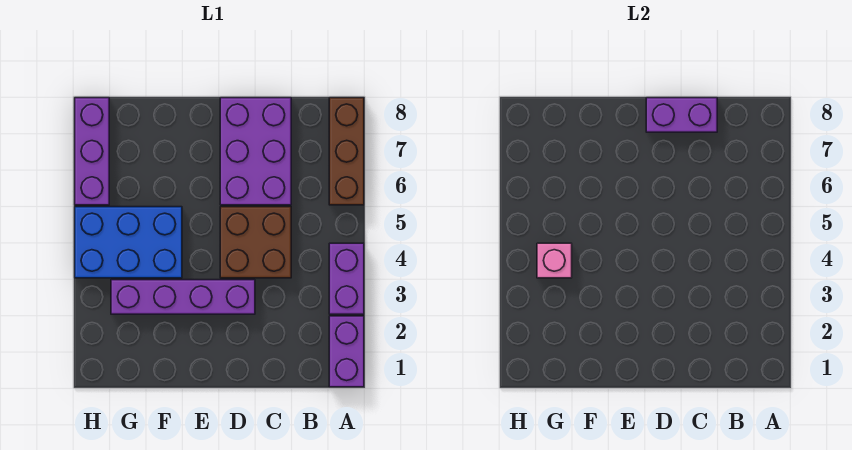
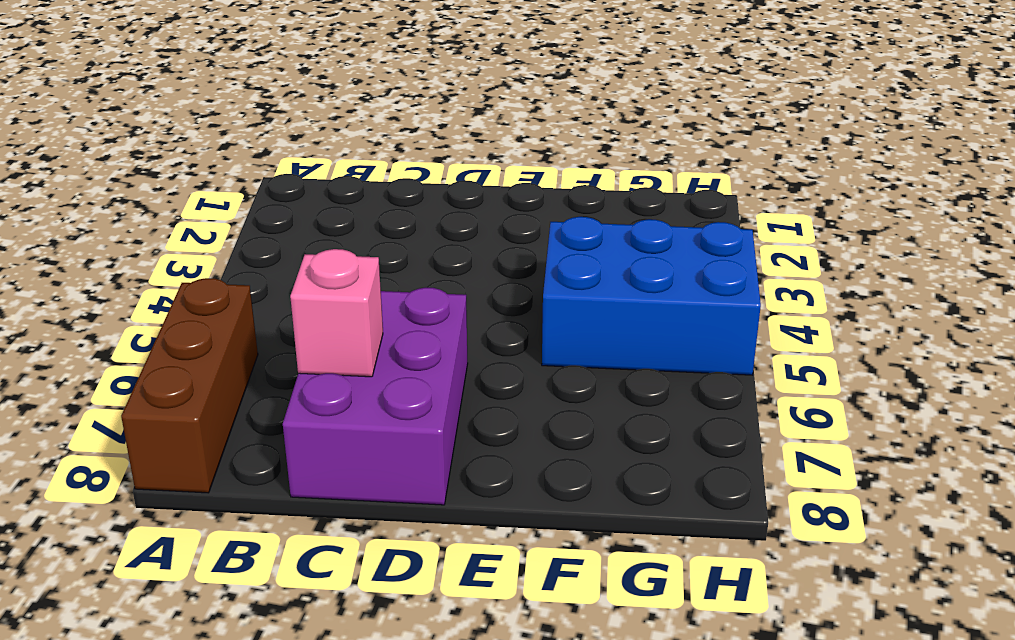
pink 1x1 brick [290,249,383,377] -> pink 1x1 brick moved to [537,243,572,278]
none -> purple 1x2 brick [329,316,364,387]
none -> purple 1x2 brick [329,243,364,314]

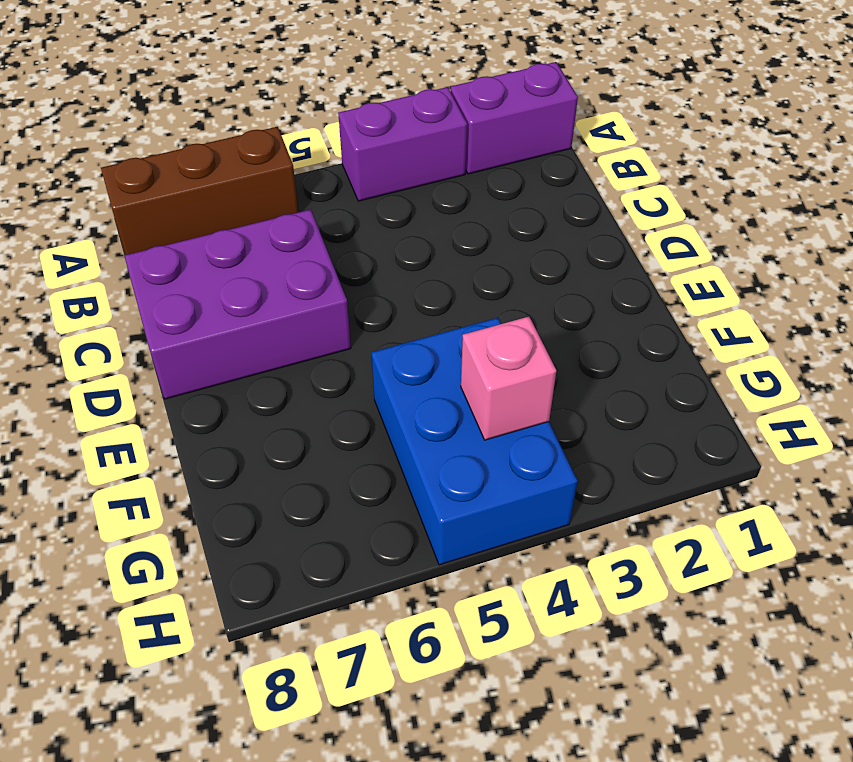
none -> brown 2x2 brick [220,207,291,278]
none -> purple 1x4 brick [111,280,255,314]

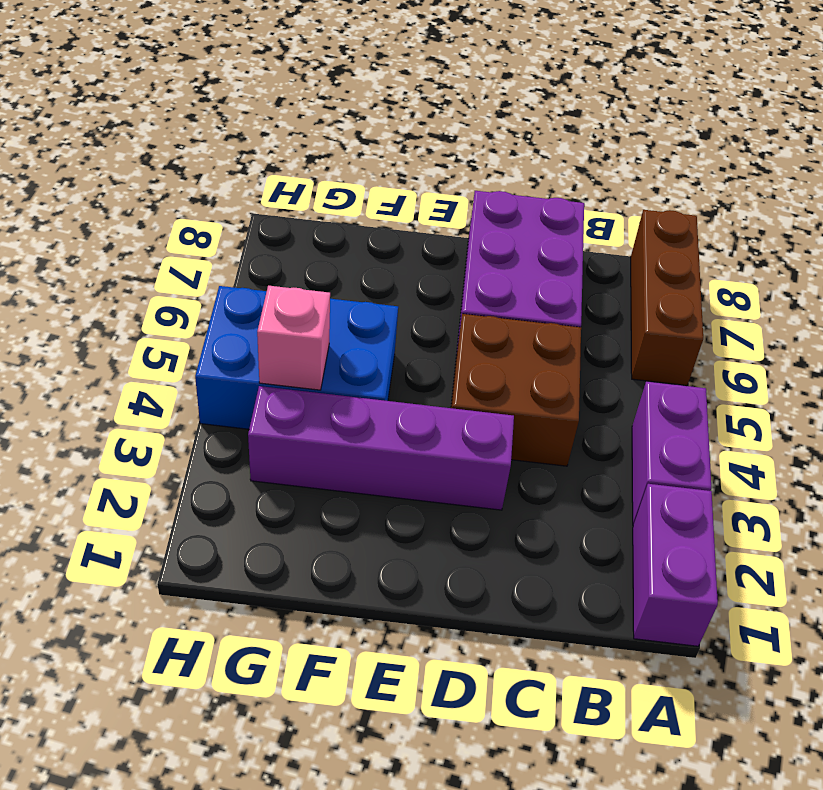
none -> purple 1x3 brick [75,98,109,205]
none -> purple 1x2 brick [646,98,717,132]

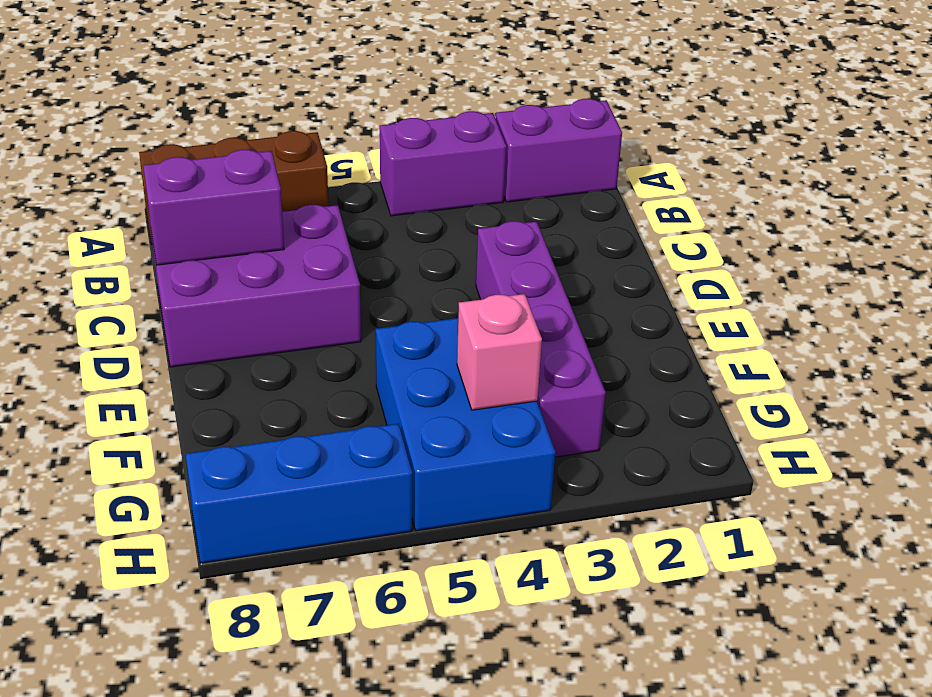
purple 1x2 brick [143,150,284,265] -> purple 1x2 brick turned to [646,98,717,132]
blue 1x3 brick [186,424,412,563] -> purple 1x3 brick [75,98,109,205]
none -> brown 2x2 brick [220,207,291,278]

